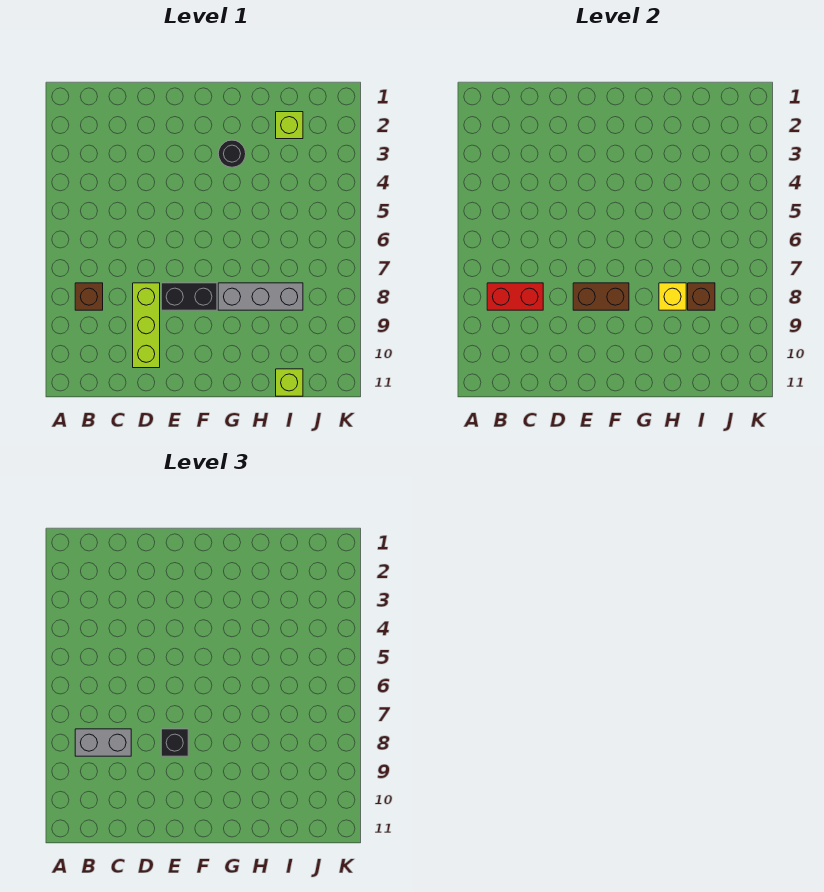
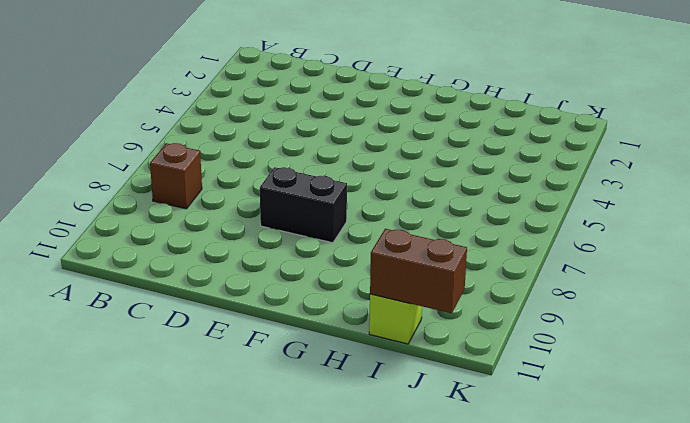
brown 1x2 brick [370,229,467,313] -> brown 1x2 brick moved to [573,283,629,310]
none -> lime 1x3 brick [133,283,160,368]
none -> black 1x1 round brick [218,140,246,167]
none -> grey 1x3 brick [218,283,303,310]

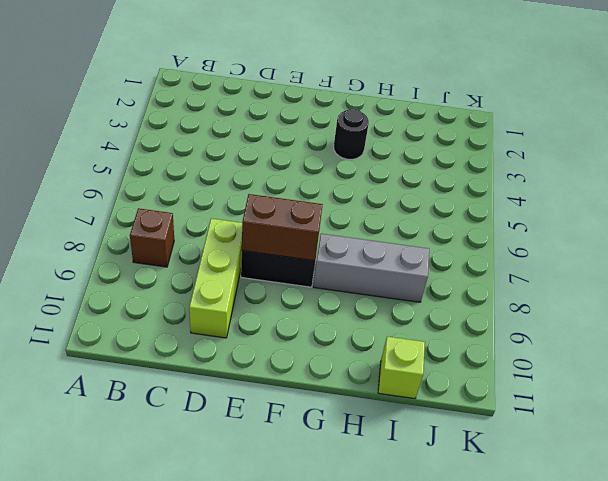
none -> lime 1x1 brick [276,112,303,139]
none -> red 1x2 brick [487,283,543,310]
none -> yellow 1x1 brick [659,283,686,310]

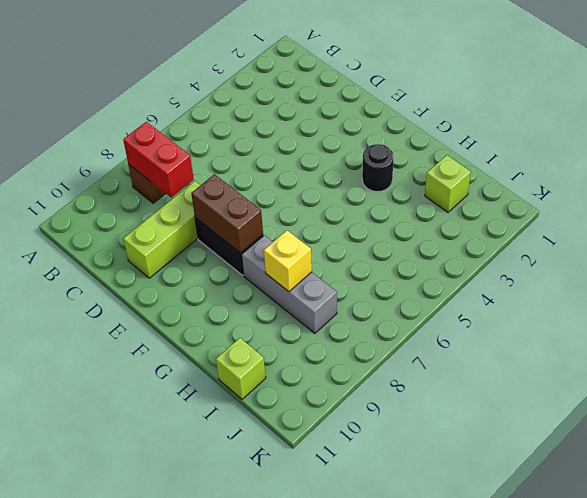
none -> brown 1x1 brick [688,283,715,310]
none -> grey 1x2 brick [75,729,131,756]
none -> black 1x1 brick [161,729,188,756]

